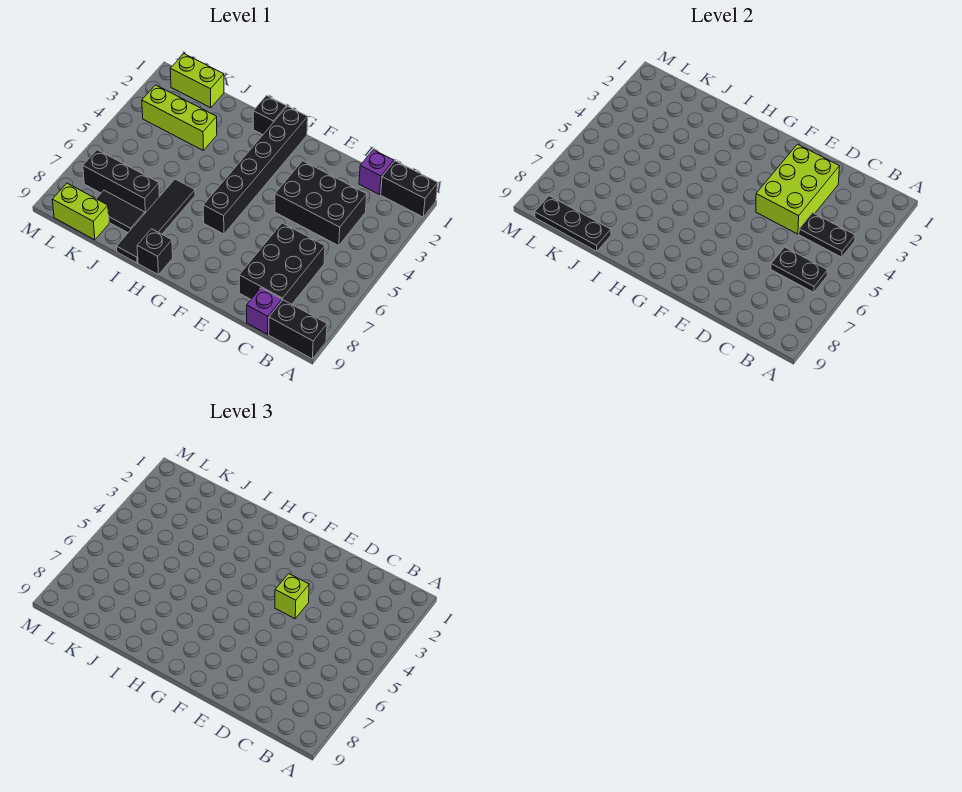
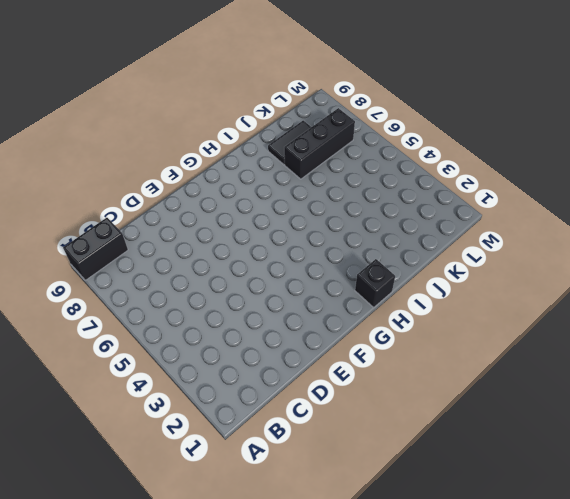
none -> black 1x2 brick [381,161,438,217]
none -> purple 1x1 brick [359,150,394,195]
none -> black 2x3 brick [275,161,367,246]

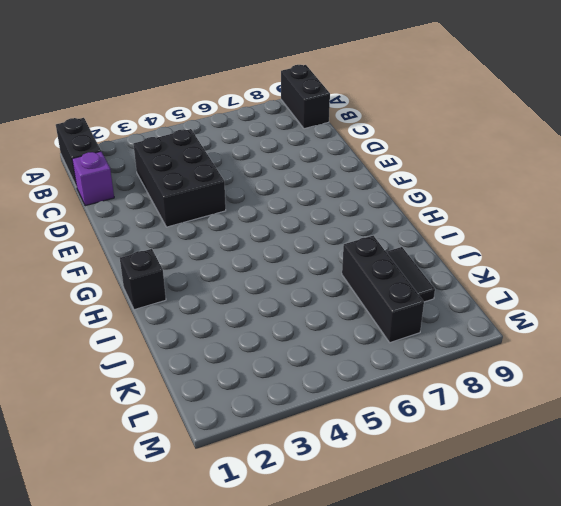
none -> black 2x3 brick [239,223,325,304]
none -> purple 1x1 brick [247,288,282,334]
none -> black 1x6 brick [203,106,308,234]

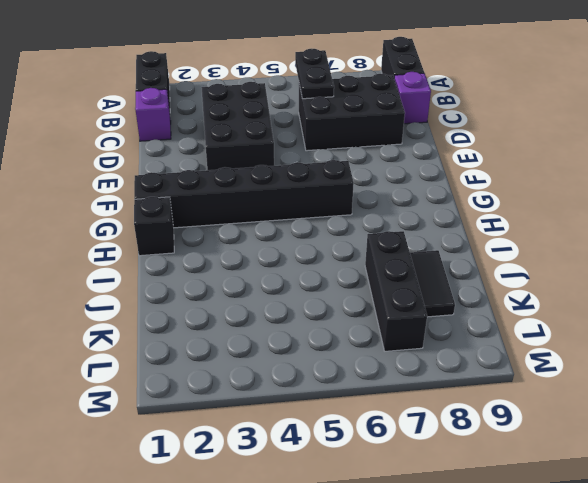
none -> black 1x1 brick [137,229,173,275]
none -> black 1x4 tile [117,179,195,263]
none -> lime 1x3 brick [142,85,217,150]

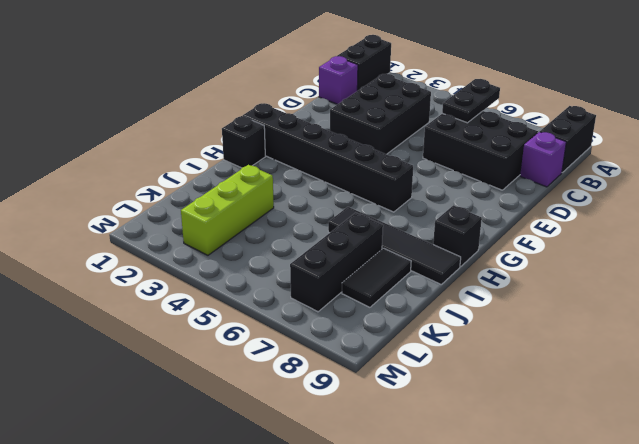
none -> lime 1x2 brick [170,54,224,108]
none -> lime 1x2 brick [52,183,109,240]
none -> black 1x2 plate [799,213,855,257]

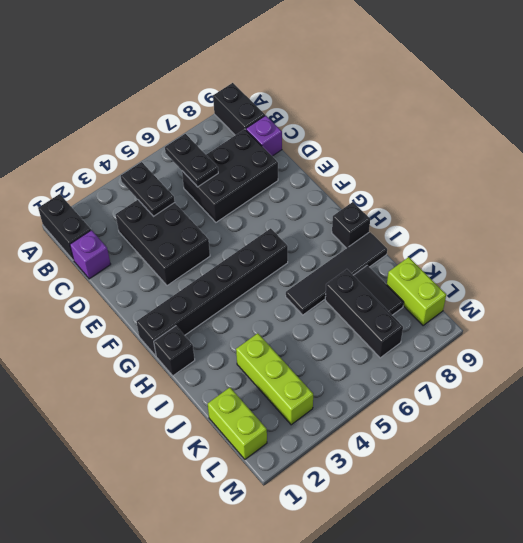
none -> lime 2x3 brick [756,144,839,234]
none -> black 1x3 plate [535,196,611,251]
none -> lime 1x1 brick [275,574,309,619]

